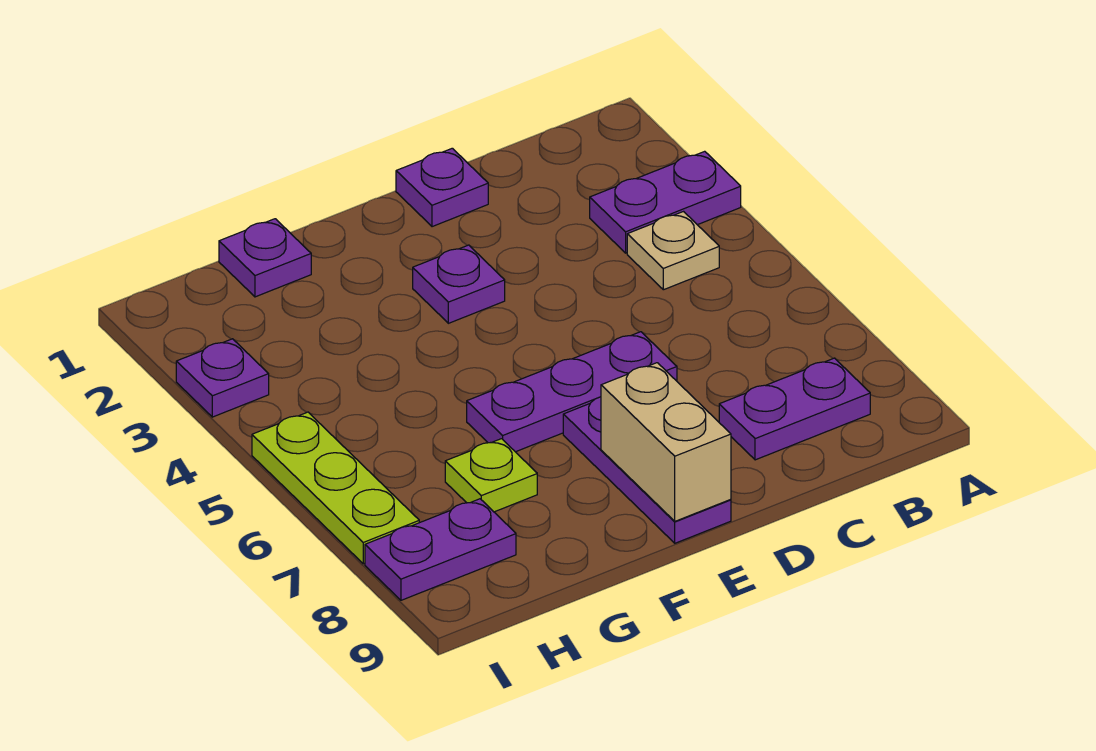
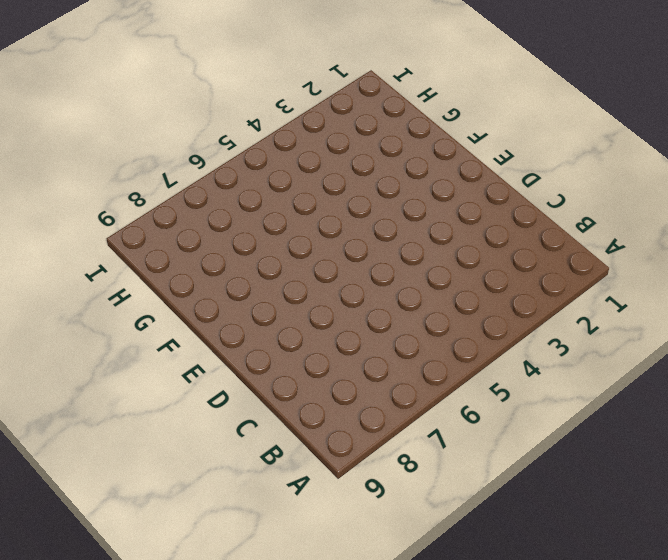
none -> purple 1x2 plate [590,151,741,253]
none -> tan 1x1 plate [627,212,719,290]
none -> purple 1x2 plate [719,358,870,460]

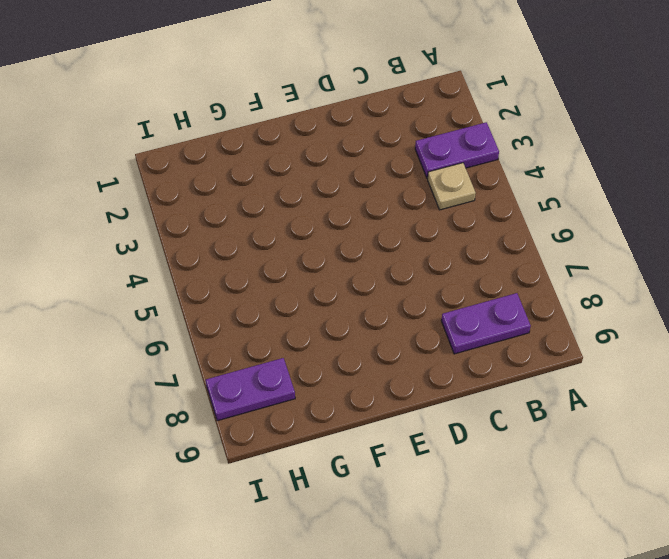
none -> purple 1x1 plate [396,148,488,227]
none -> purple 1x3 plate [467,332,677,452]
none -> purple 1x1 plate [413,245,505,323]

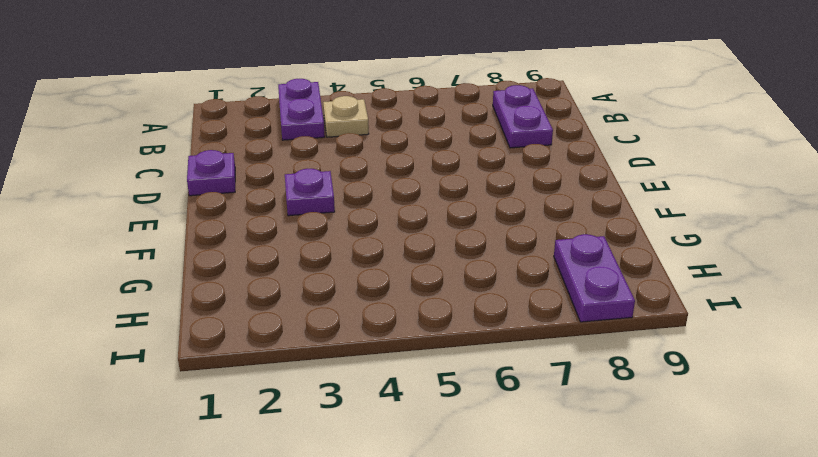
none -> purple 1x3 plate [467,332,677,452]
none -> purple 1x3 plate [563,397,731,543]
none -> purple 1x1 plate [219,219,311,297]

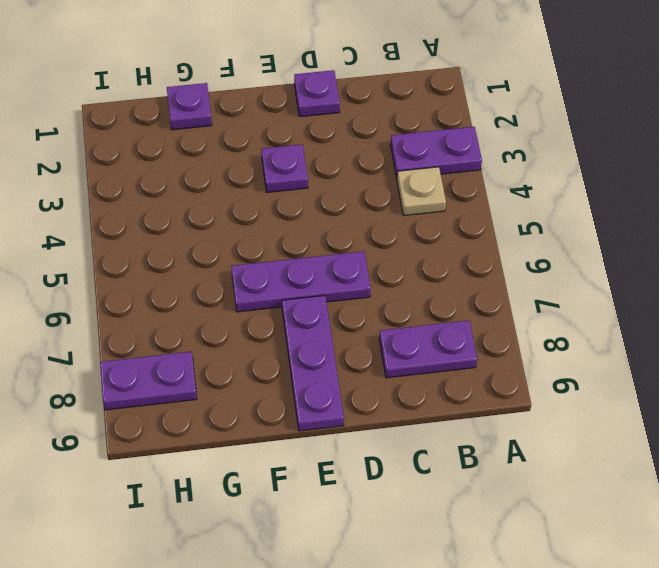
none -> lime 1x1 plate [445,439,537,512]
none -> purple 1x1 plate [176,339,269,417]
none -> lime 1x3 plate [252,412,420,564]

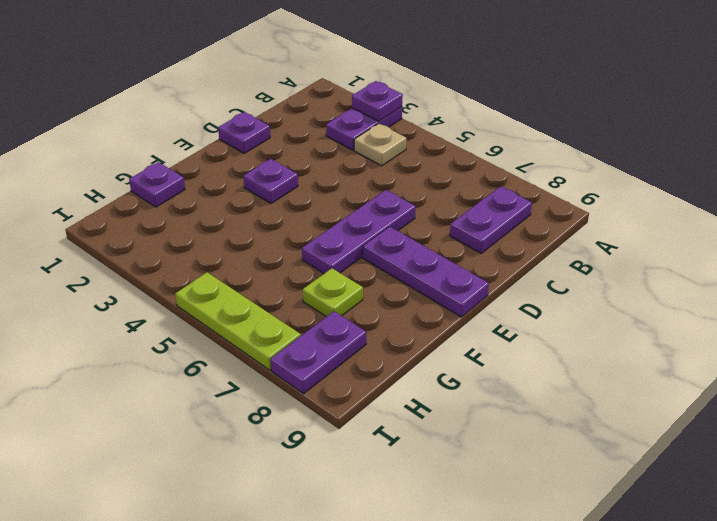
purple 1x1 plate [352,81,403,121] -> purple 1x1 plate moved to [176,339,269,417]
none -> tan 1x2 brick [601,363,731,521]

